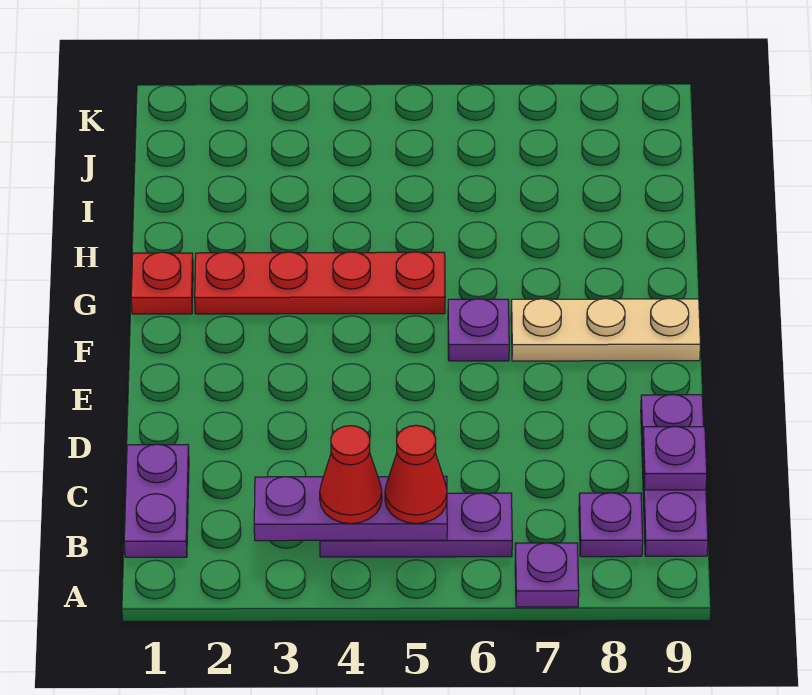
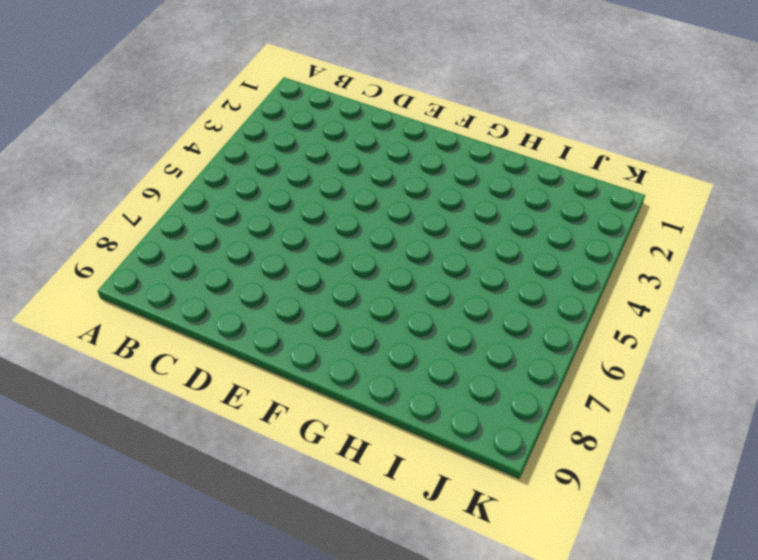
none -> purple 1x1 plate [515,543,579,607]
none -> purple 1x2 plate [124,444,189,557]
none -> purple 1x3 plate [320,493,512,557]

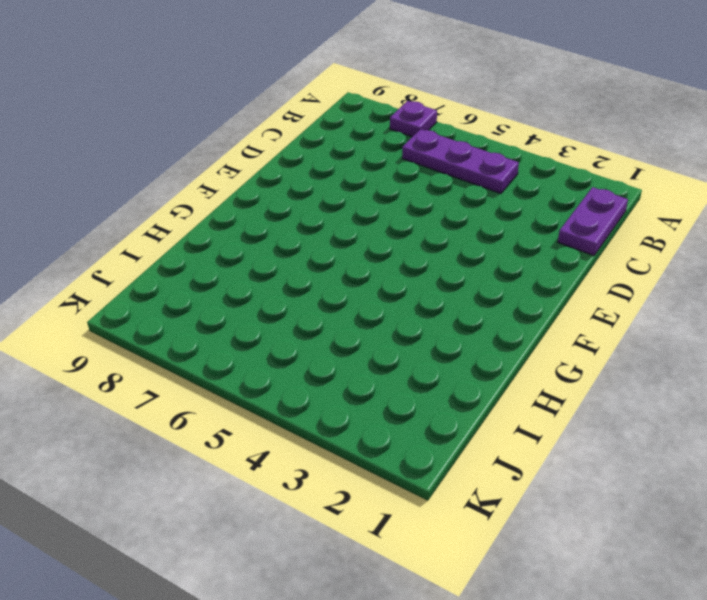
none -> purple 1x1 plate [579,493,643,557]
none -> purple 1x3 plate [641,395,708,556]
none -> purple 1x1 plate [448,299,509,361]

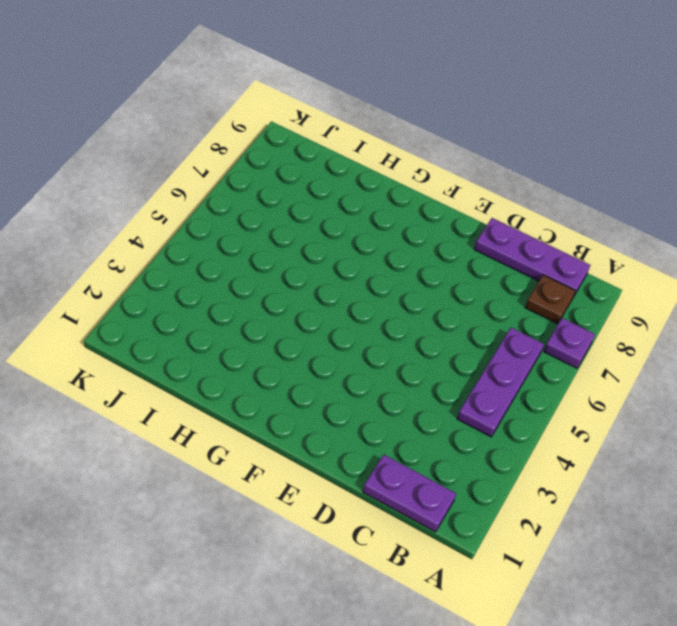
brown 1x1 plate [525,275,575,324] -> purple 1x1 plate [579,493,643,557]
none -> purple 1x1 plate [448,299,509,361]
none -> tan 1x3 plate [511,298,700,361]
none -> red 1x1 plate [131,252,193,314]

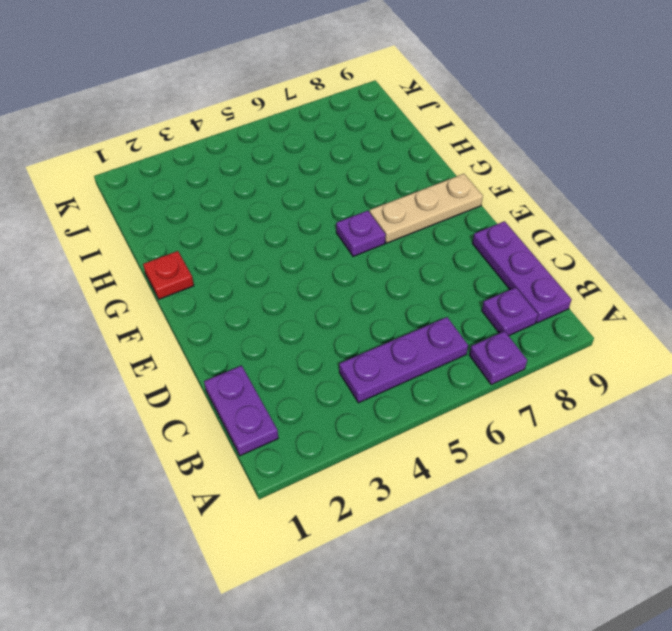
none -> red 1x4 plate [195,252,445,314]
none -> purple 1x3 plate [254,476,447,541]
none -> purple 1x1 plate [643,426,707,490]

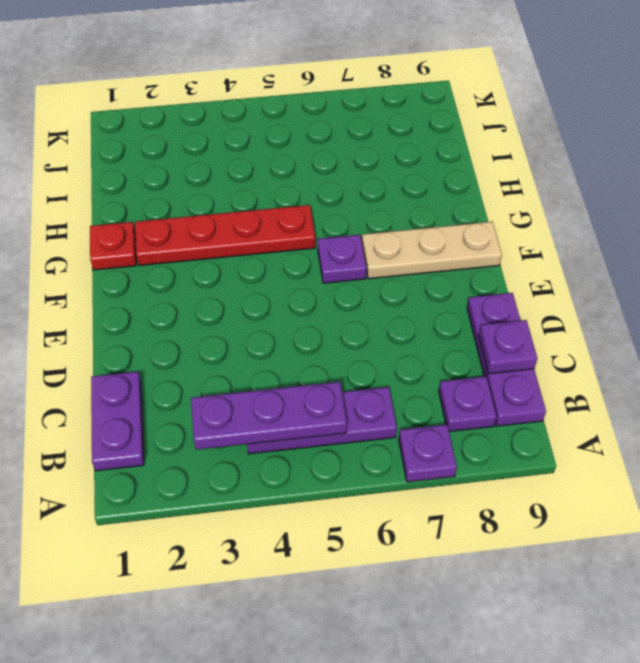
none -> red 1x1 cone [320,426,382,524]
none -> red 1x1 cone [385,425,447,523]

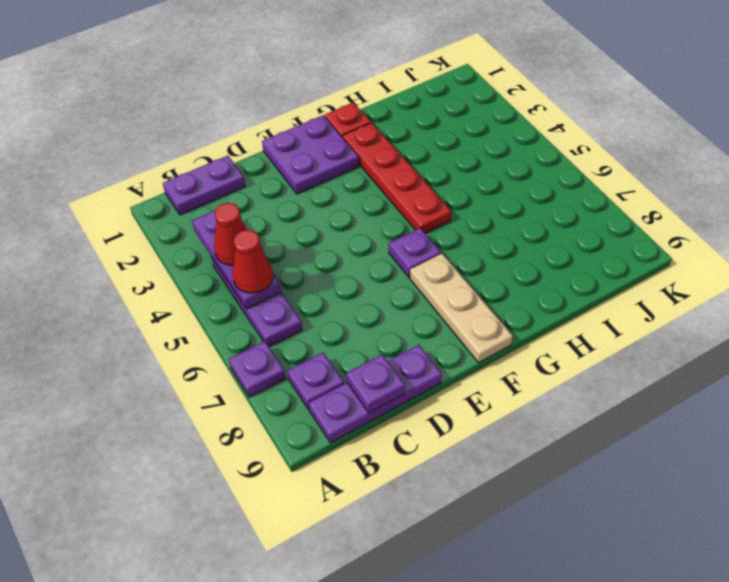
purple 2x2 plate [262,115,359,194] -> none

